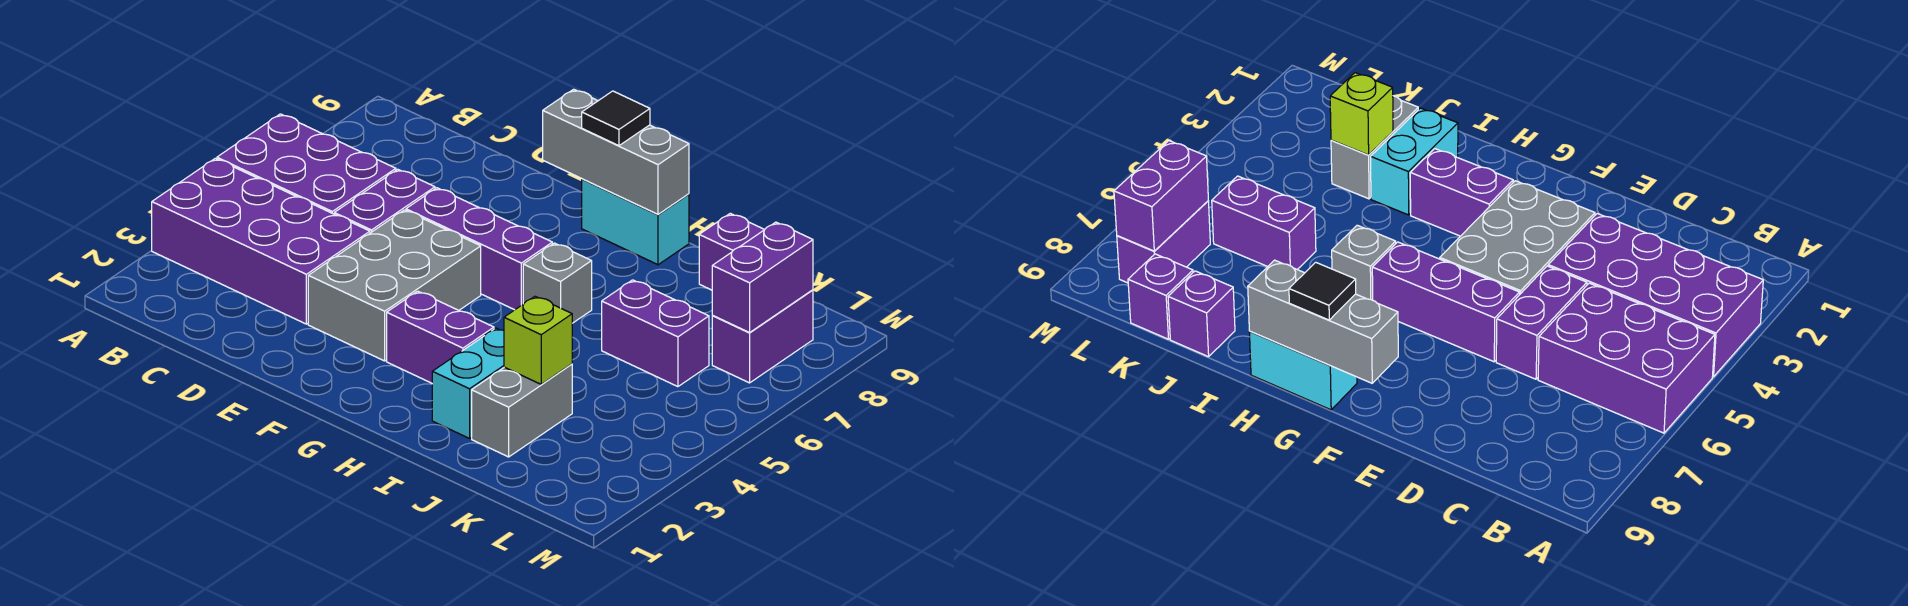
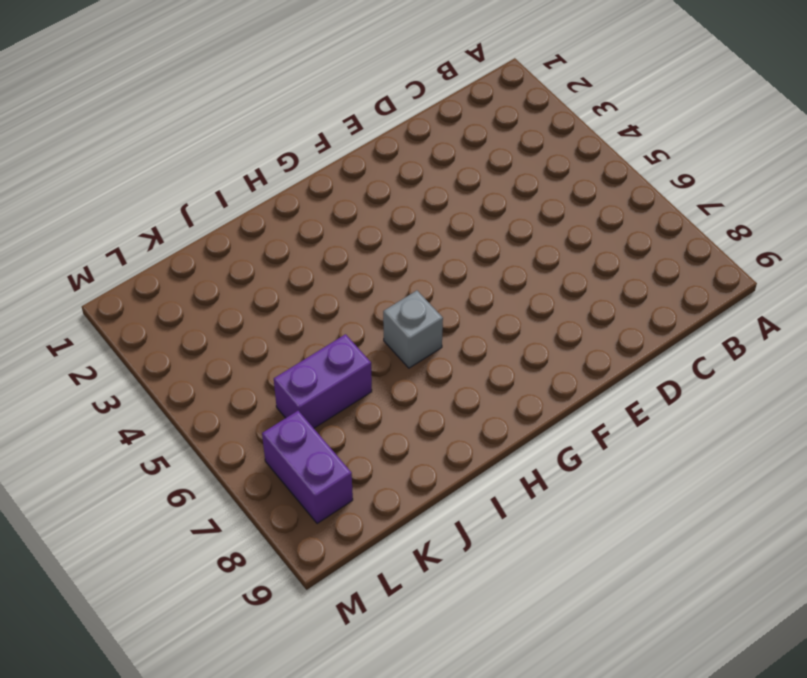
none -> purple 2x4 brick [152,158,370,324]
none -> purple 2x3 brick [217,114,396,214]
none -> purple 1x2 brick [334,169,435,233]

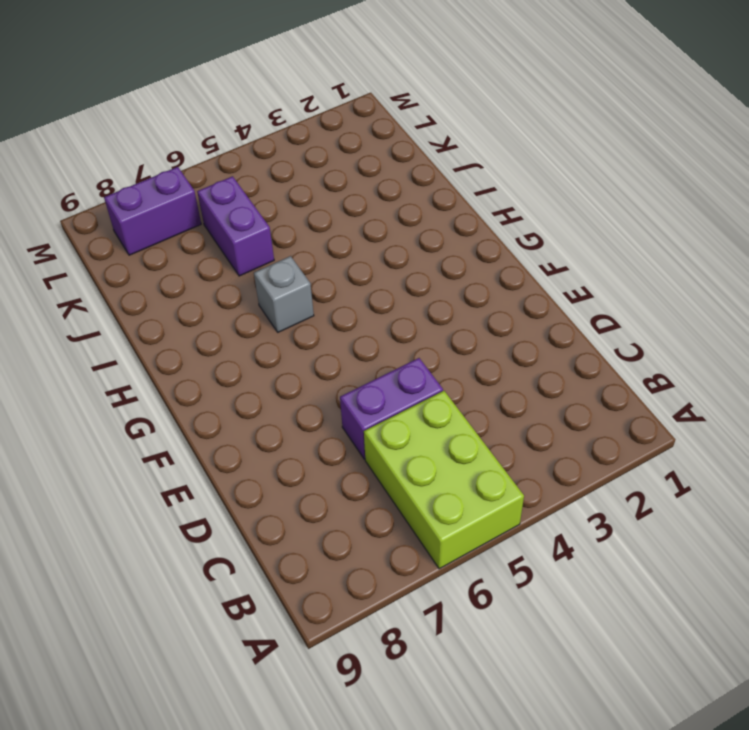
lime 2x3 brick [364,391,524,569] -> purple 2x3 brick [217,114,396,214]
none -> purple 2x4 brick [152,158,370,324]
none -> grey 2x3 brick [308,210,481,361]
none -> purple 1x3 brick [406,188,552,310]

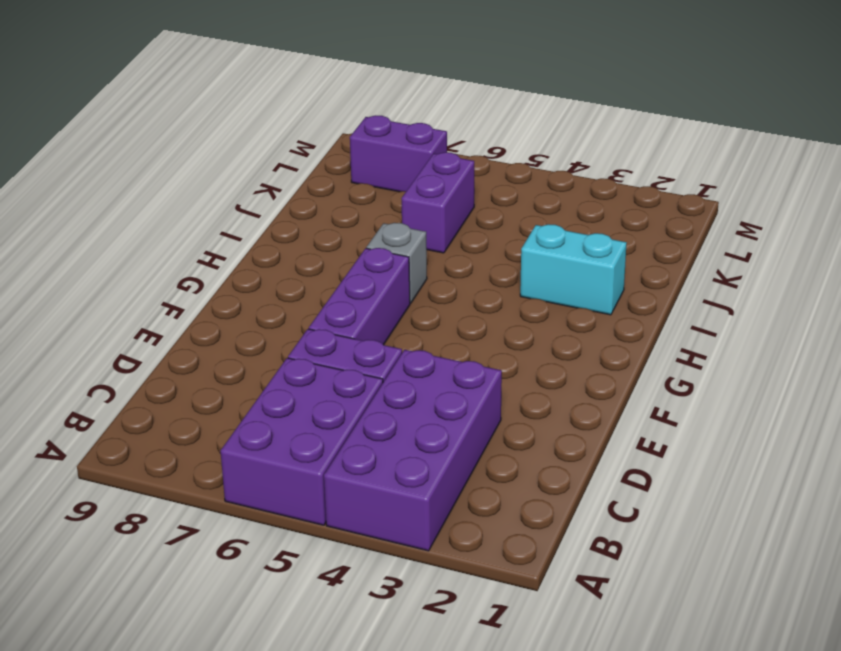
none -> grey 2x3 brick [308,210,481,361]
none -> purple 1x2 brick [387,291,494,383]
none -> cyan 1x2 brick [582,179,689,265]

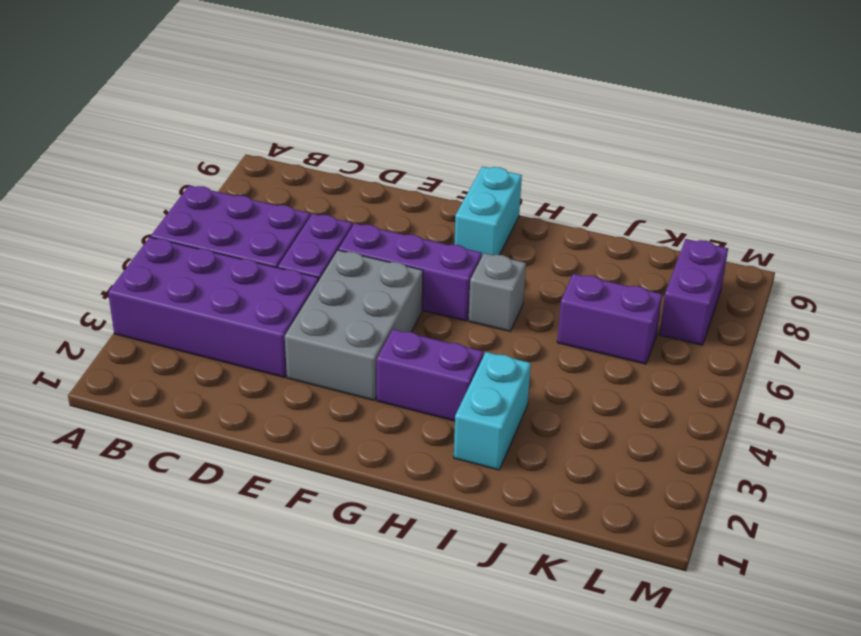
cyan 1x2 brick [454,166,522,256] -> cyan 1x2 brick turned to [582,179,689,265]
none -> grey 1x2 brick [472,364,572,457]
none -> purple 1x1 brick [699,213,765,290]
none -> purple 1x1 brick [1128,254,1193,339]

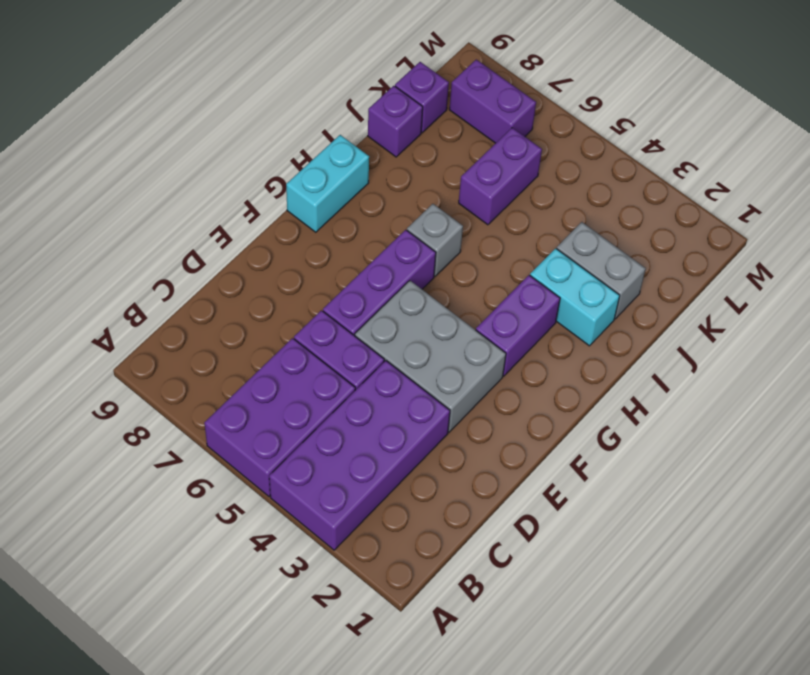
none -> grey 1x3 brick [543,89,689,214]
none -> lime 1x1 brick [504,296,572,384]
none -> purple 1x2 brick [712,222,813,333]

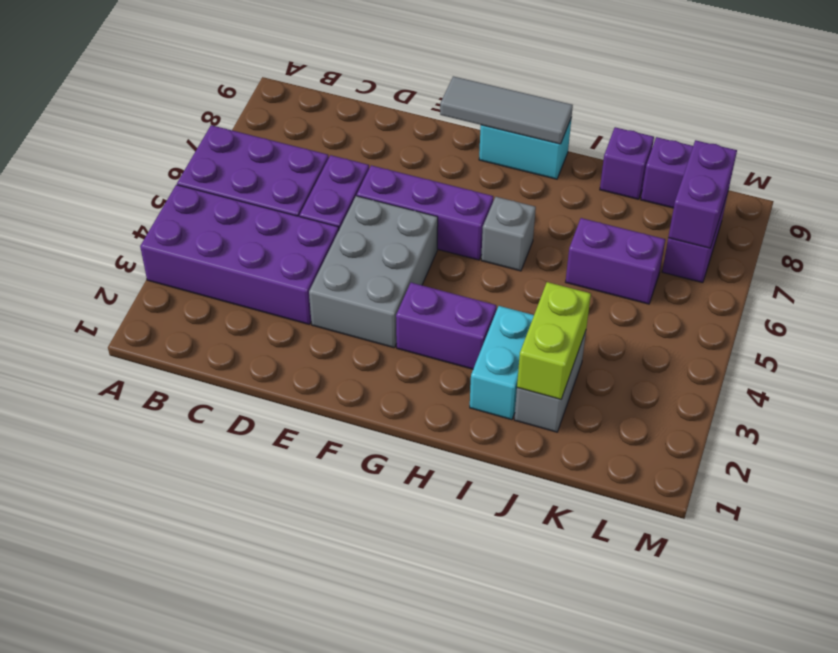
grey 1x3 tile [440,76,573,144] -> grey 1x3 brick [543,89,689,214]
lime 1x2 brick [517,282,591,399] -> lime 1x1 brick [504,296,572,384]
none -> black 1x1 tile [582,91,650,146]

